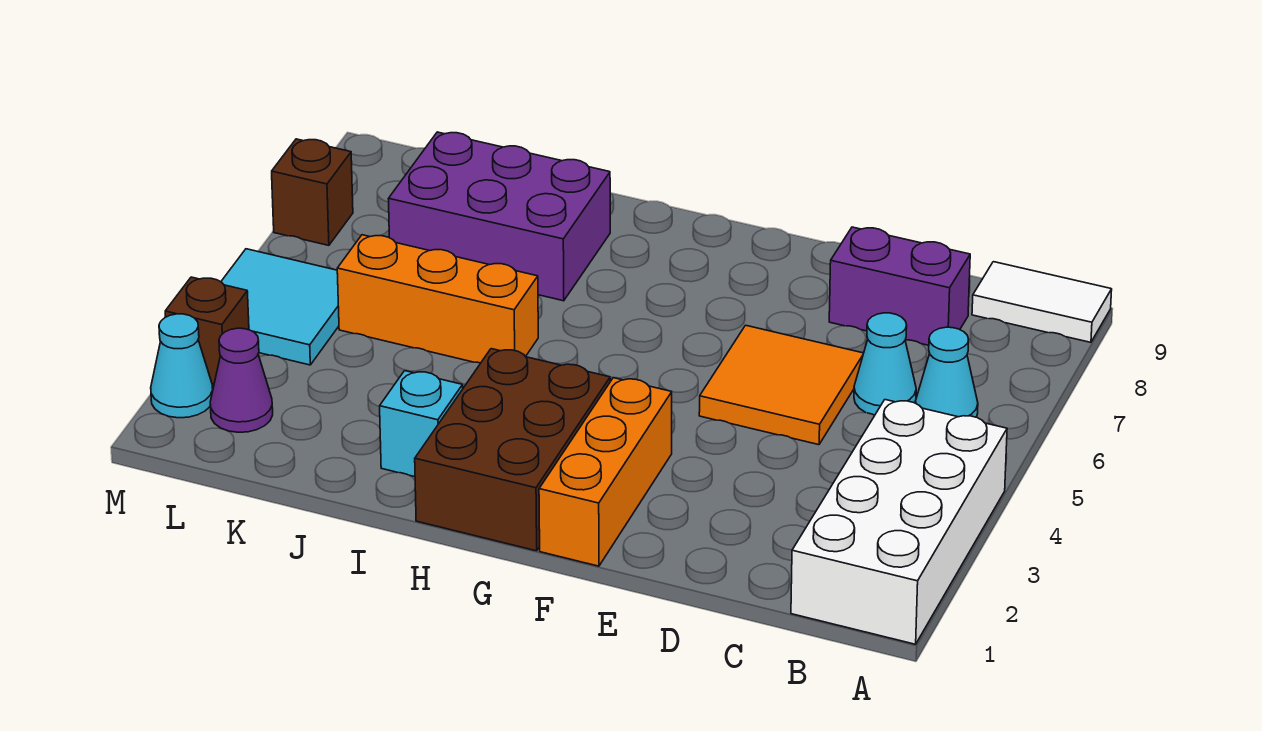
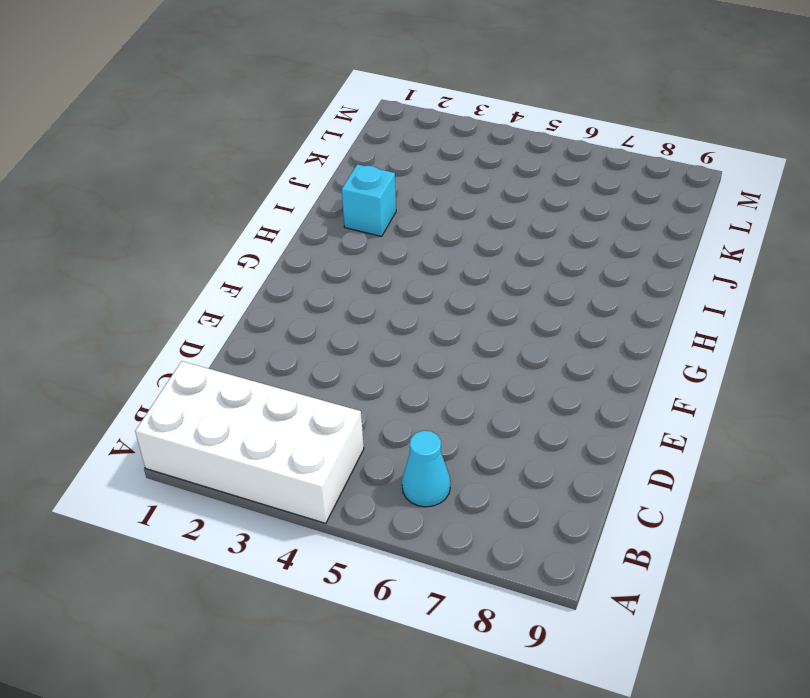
none -> white 1x2 tile [972,262,1112,342]
none -> cyan 1x1 cone [854,313,916,415]
none -> purple 1x2 brick [829,227,970,345]

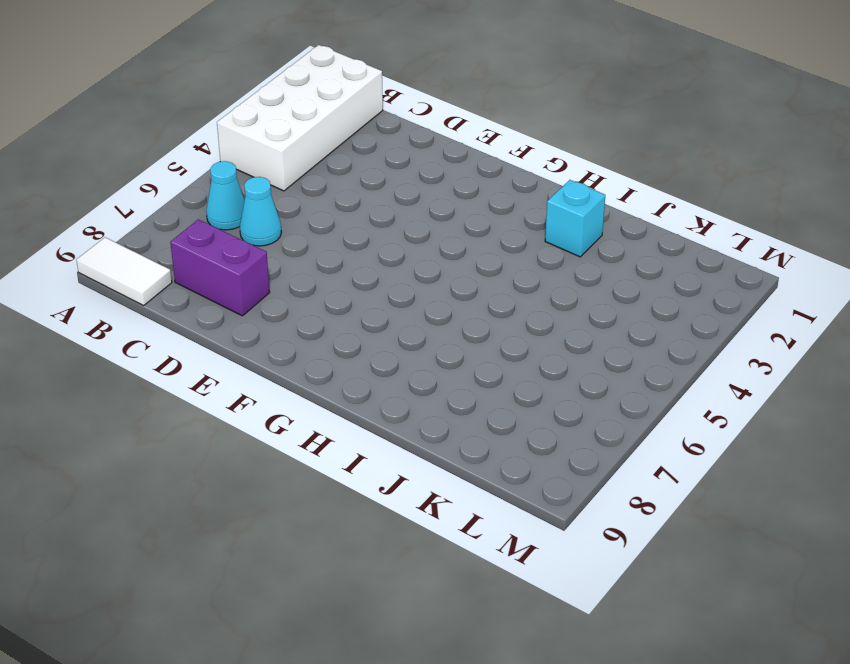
none -> orange 2x2 tile [699,325,864,445]
none -> orange 1x3 brick [539,378,672,566]
none -> brown 2x3 brick [415,349,610,551]

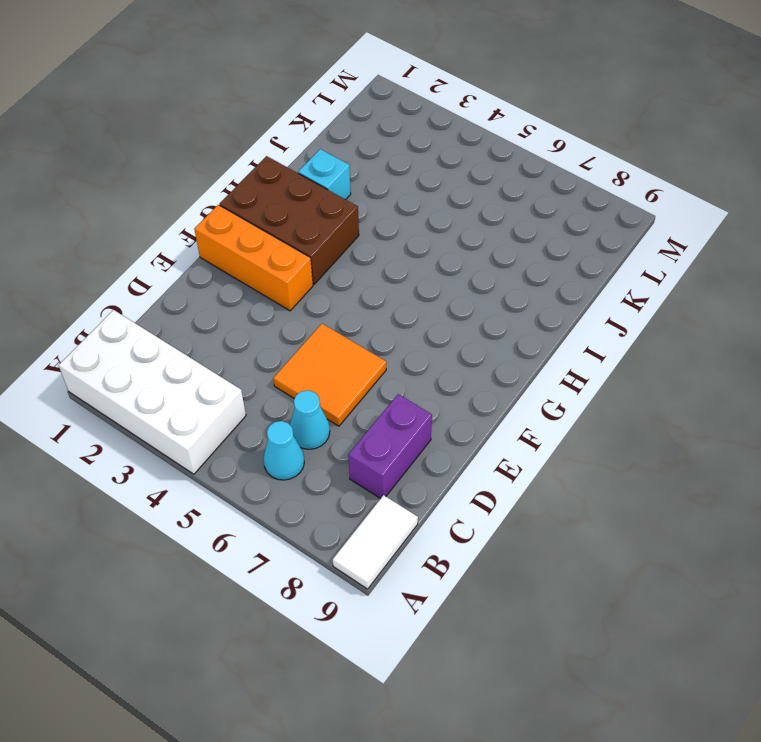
none -> orange 1x3 brick [337,235,538,363]
none -> purple 2x3 brick [388,132,610,301]
none -> purple 1x1 cone [210,328,273,432]

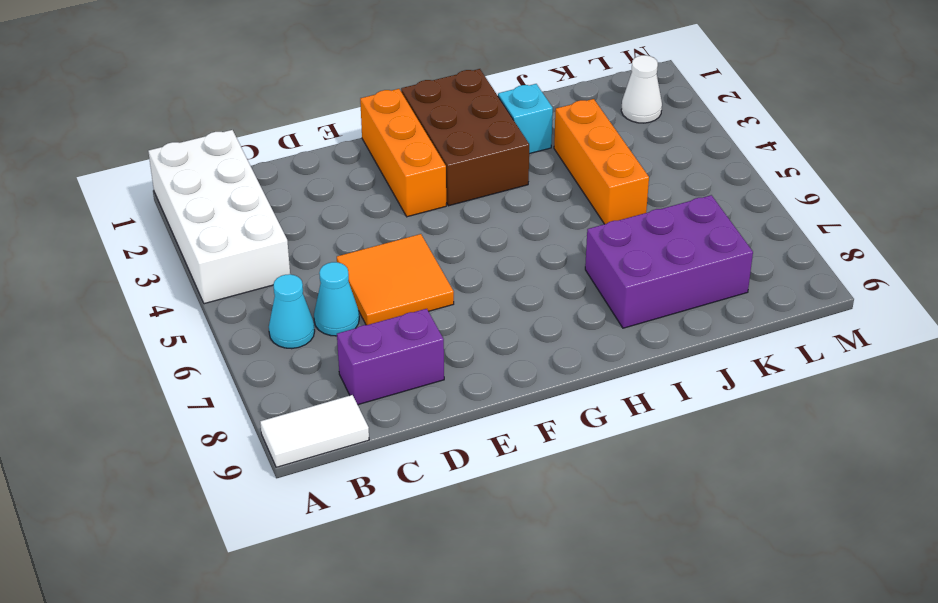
orange 1x3 brick [554,99,649,224] -> orange 1x3 brick turned to [337,235,538,363]
white 1x1 cone [621,55,662,123] -> purple 1x1 cone [210,328,273,432]
none -> cyan 2x2 tile [221,249,339,365]
none -> cyan 1x1 cone [151,314,213,418]
none -> brown 1x1 brick [165,277,249,384]

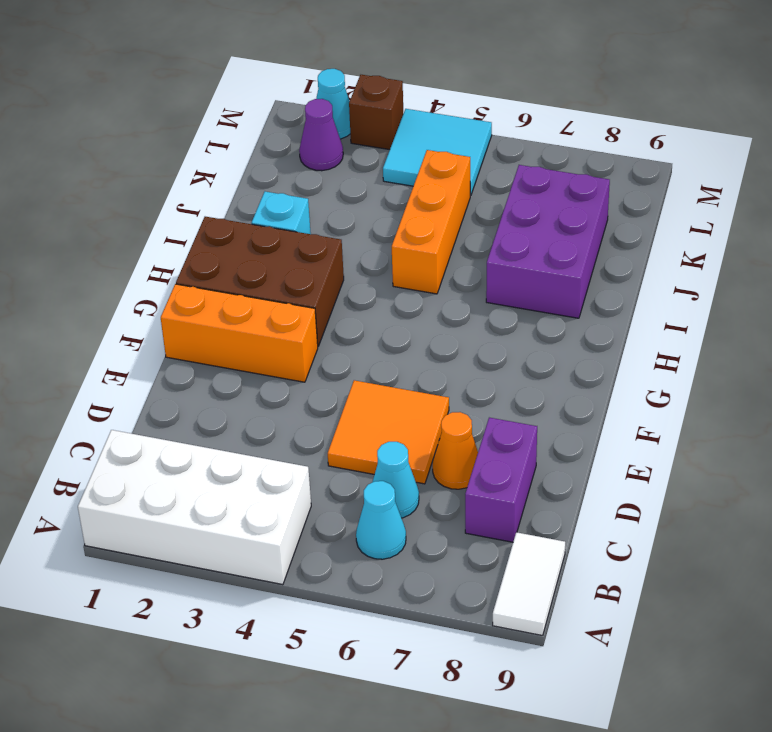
orange 1x1 cone [433,412,478,489] -> none
none -> brown 1x1 brick [272,139,353,245]

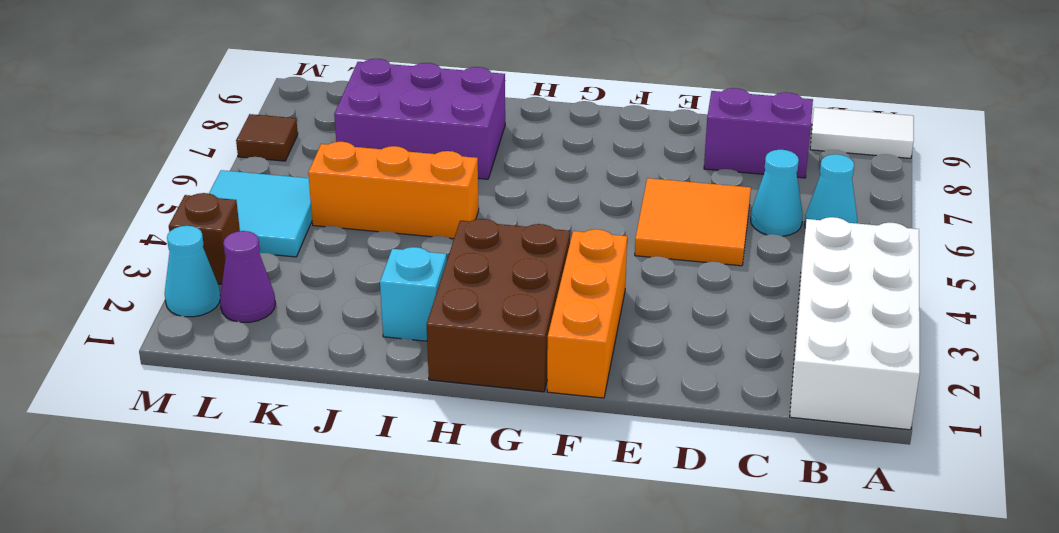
brown 1x1 tile [236,114,298,161] -> brown 1x1 brick [272,139,353,245]

